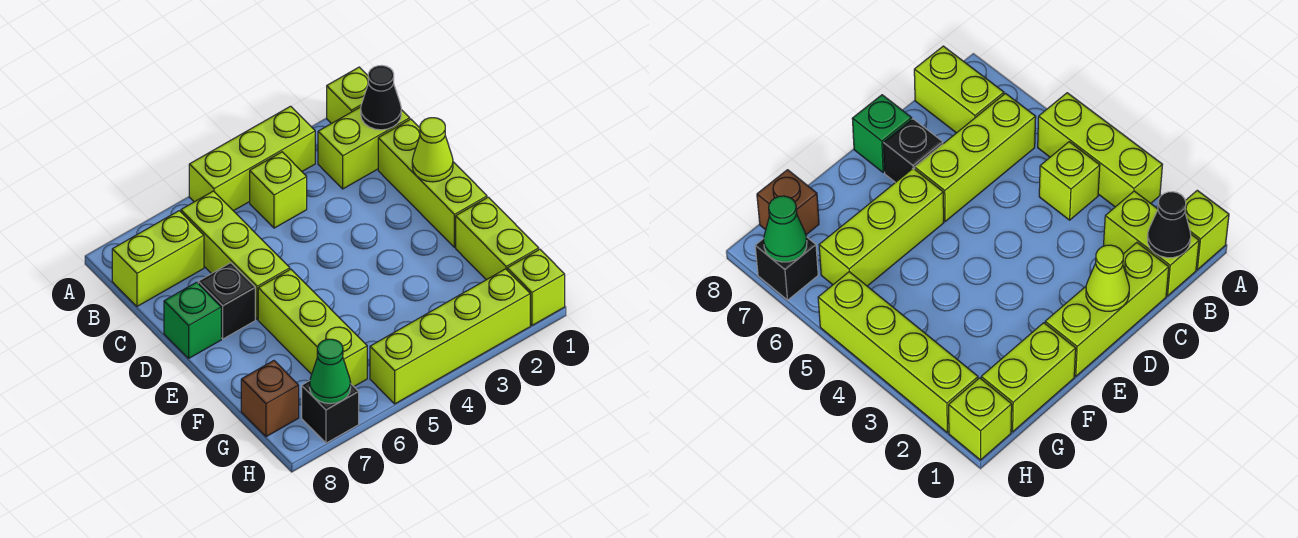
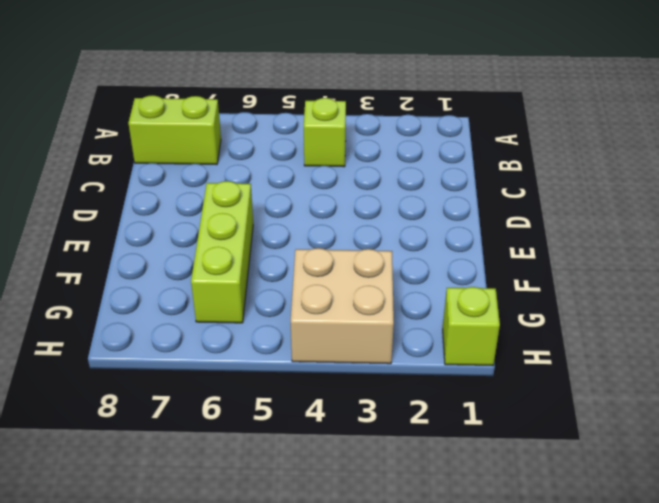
tan 2x2 brick [291,248,394,364] -> lime 1x4 brick [370,269,530,404]
none -> lime 1x1 brick [327,67,368,124]
none -> lime 1x3 brick [189,106,315,211]
none -> lime 1x2 brick [318,107,410,189]

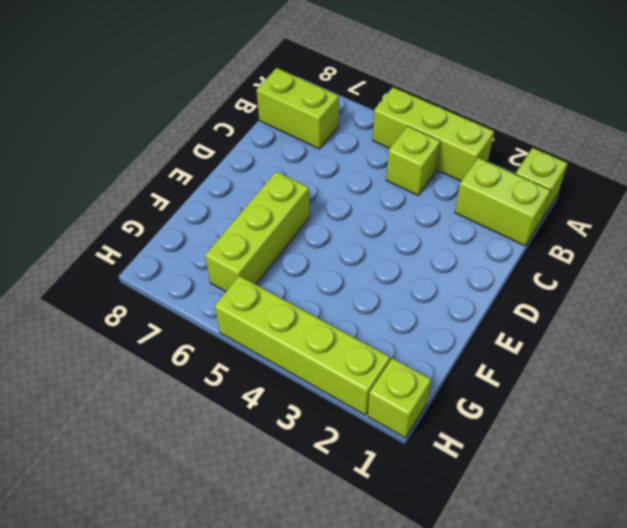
none -> lime 1x3 brick [181,191,290,319]
none -> lime 1x3 brick [378,119,487,247]
none -> black 1x1 brick [198,263,255,339]

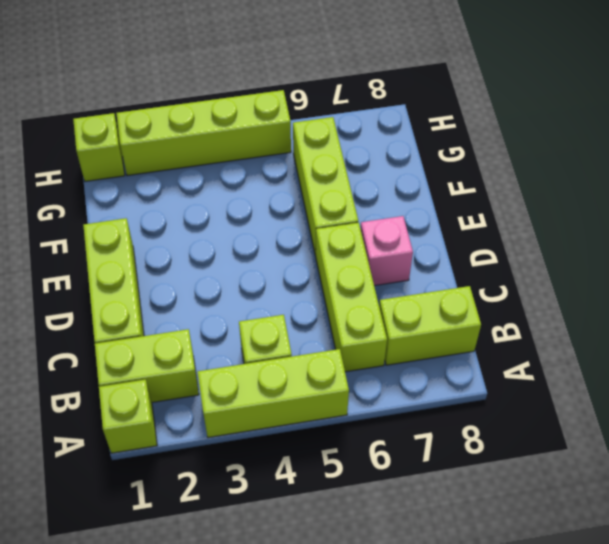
pink 1x1 brick [361,216,413,286] -> black 1x1 brick [198,263,255,339]
none -> green 1x1 brick [164,282,221,358]
none -> lime 1x2 brick [456,197,539,280]
none -> brown 1x1 brick [241,361,299,437]

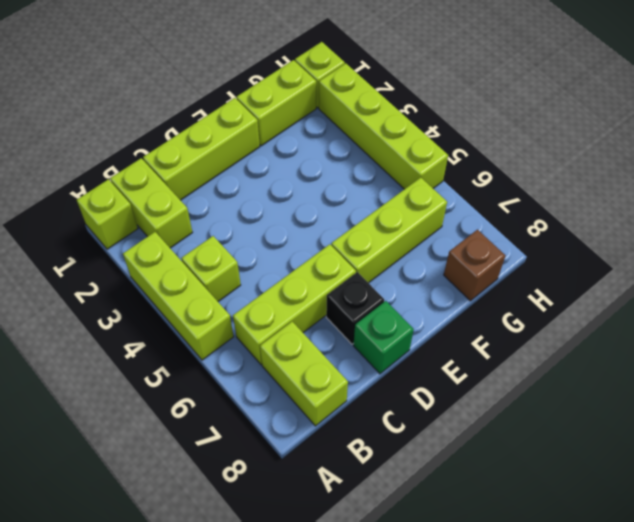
none -> black 1x1 brick [302,381,359,443]
none -> black 1x1 cone [361,65,401,130]
none -> lime 1x1 cone [412,118,453,182]

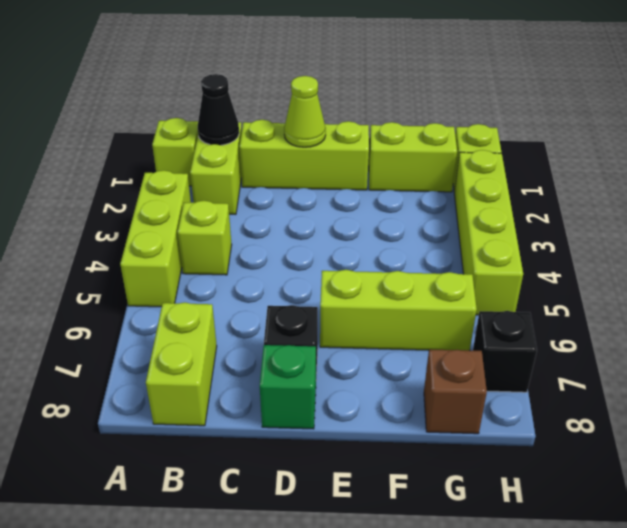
none -> lime 1x3 brick [181,191,290,319]
none -> green 1x1 cone [310,339,351,404]

